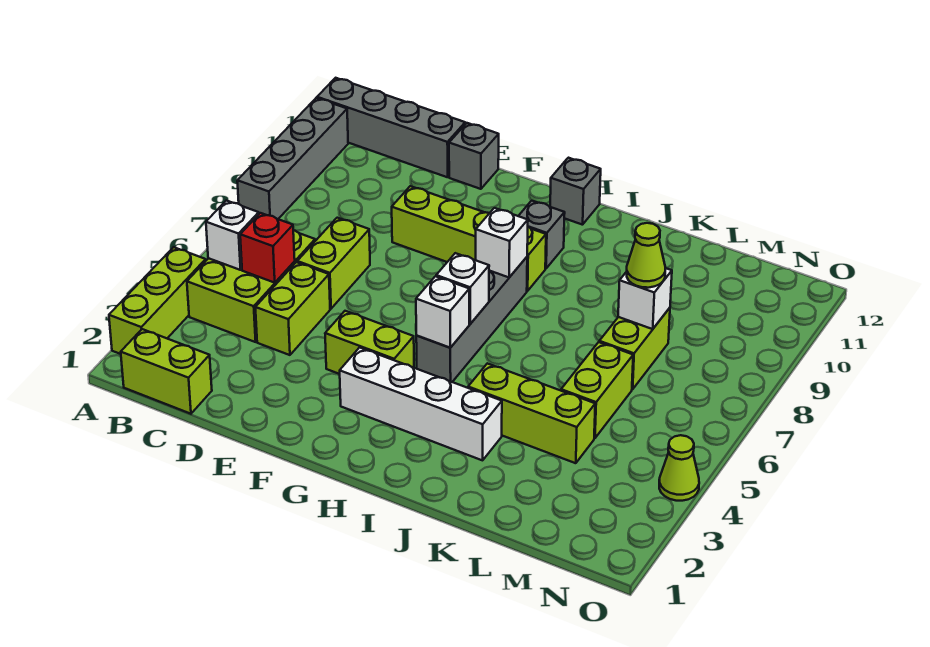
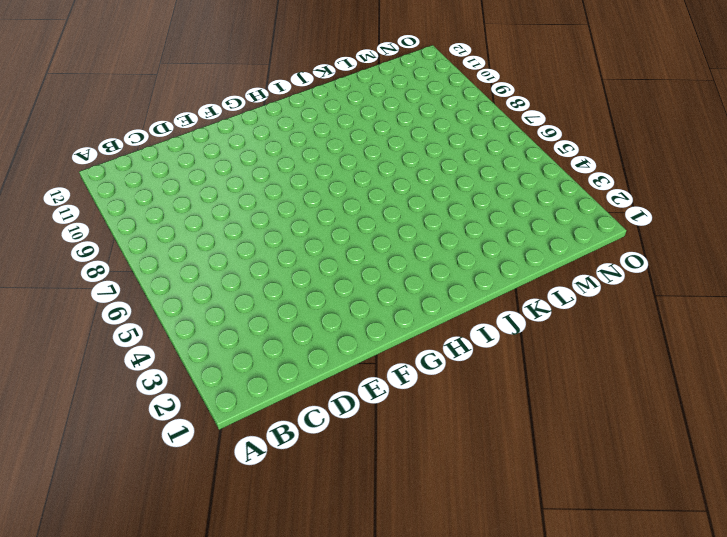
none -> lime 1x3 brick [109,247,206,354]
none -> grey 1x4 brick [237,98,348,219]
none -> grey 1x4 brick [317,78,465,177]

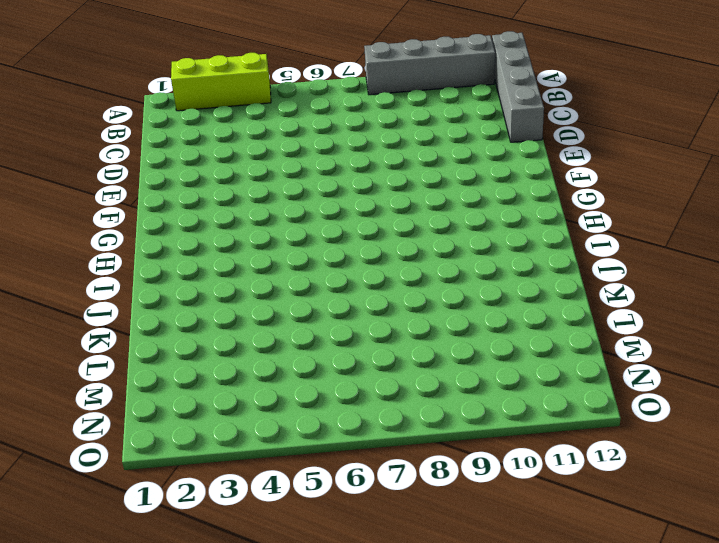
none -> lime 1x2 brick [121,329,212,414]
none -> lime 2x3 brick [187,230,315,342]
none -> lime 1x2 brick [255,262,330,355]

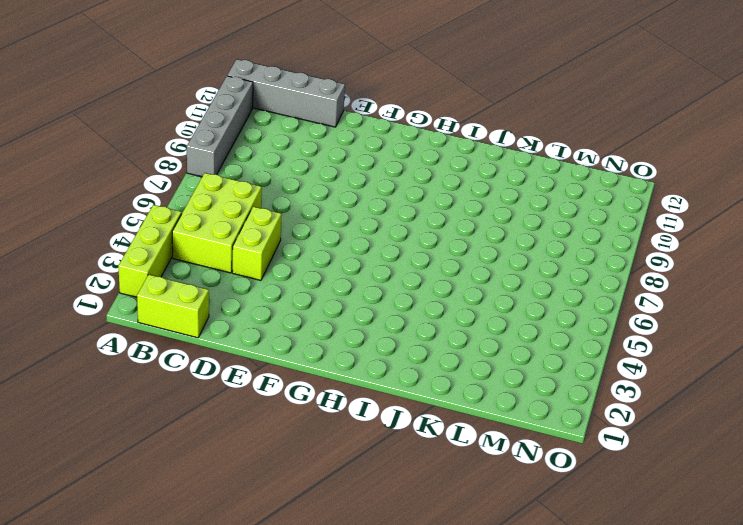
none -> lime 1x2 brick [297,218,370,309]
none -> lime 1x4 brick [392,186,546,291]
none -> grey 1x1 brick [449,123,499,189]

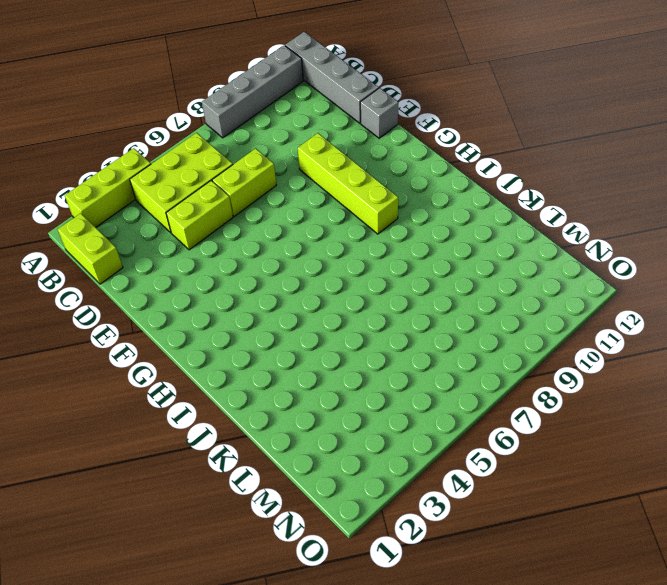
none -> lime 1x2 brick [325,311,414,374]
none -> white 1x4 brick [340,348,502,460]
none -> grey 1x4 brick [416,257,527,382]

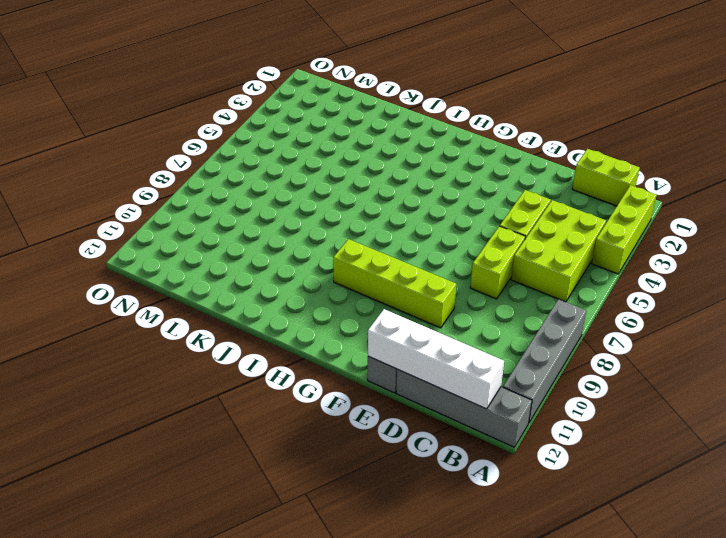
white 1x4 brick [368,309,504,409] -> white 1x4 brick moved to [340,348,502,460]
none -> lime 1x2 brick [325,311,414,374]
none -> grey 1x4 brick [416,257,527,382]
none -> grey 1x1 brick [519,201,565,268]

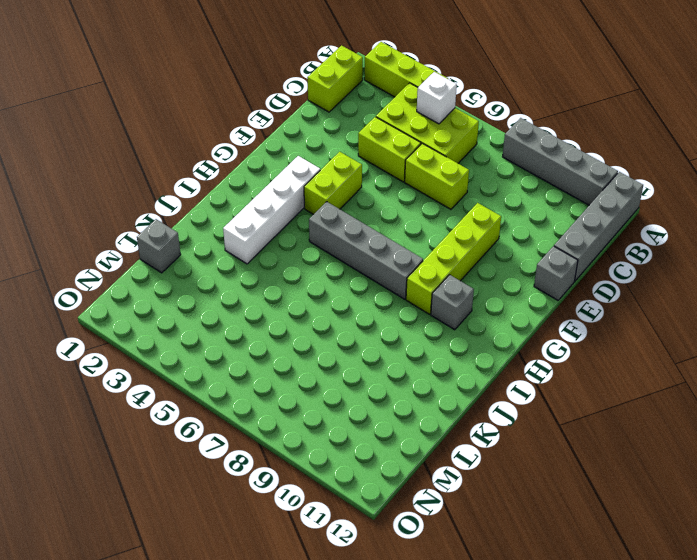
grey 1x1 brick [137,219,181,273] -> grey 1x1 brick moved to [550,158,601,225]
none -> lime 1x3 brick [468,363,595,463]
none -> lime 1x2 brick [561,342,633,438]
none -> lime 1x2 brick [599,308,670,389]

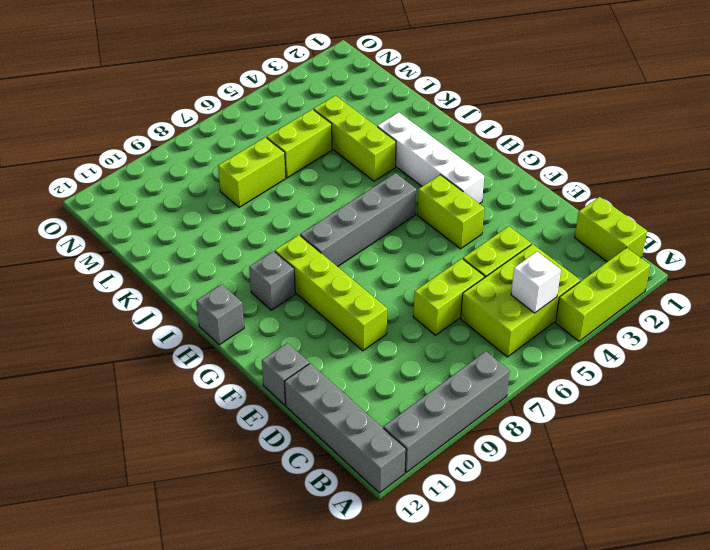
none -> lime 1x1 cone [659,435,699,501]
none -> red 1x1 brick [240,213,295,283]
none -> white 1x1 brick [416,276,469,348]

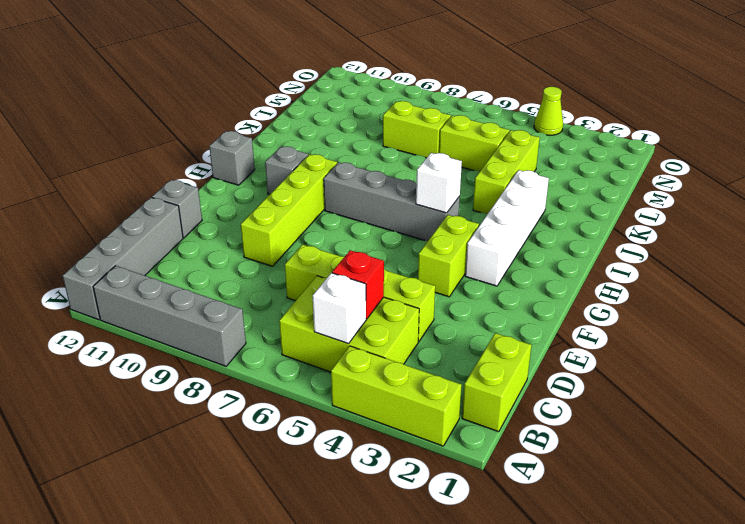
none -> white 1x1 brick [436,253,489,324]
none -> white 1x1 brick [476,208,528,277]
none -> white 1x1 brick [618,268,672,329]

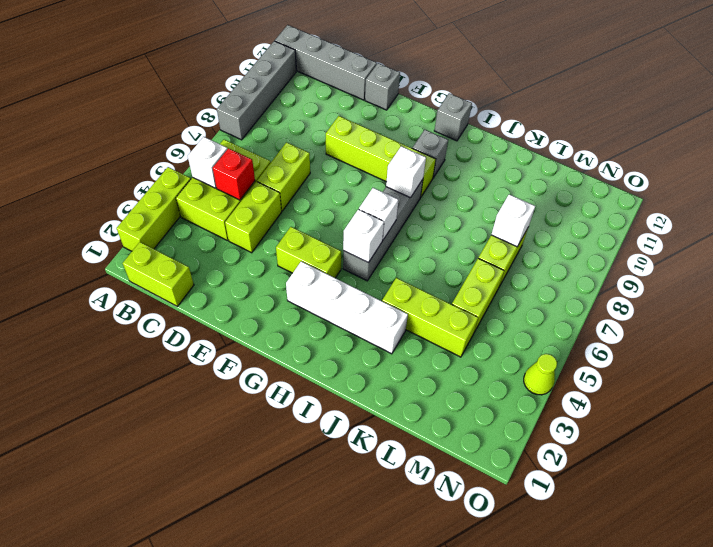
none -> lime 1x1 cone [627,223,665,288]

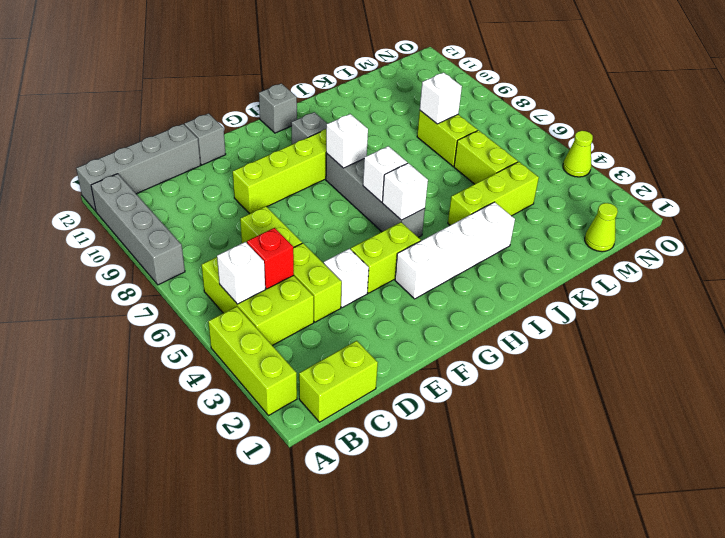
white 1x1 brick [324,249,369,308] -> none
lime 1x1 cone [585,203,618,252] -> lime 1x1 cone moved to [627,223,665,288]

